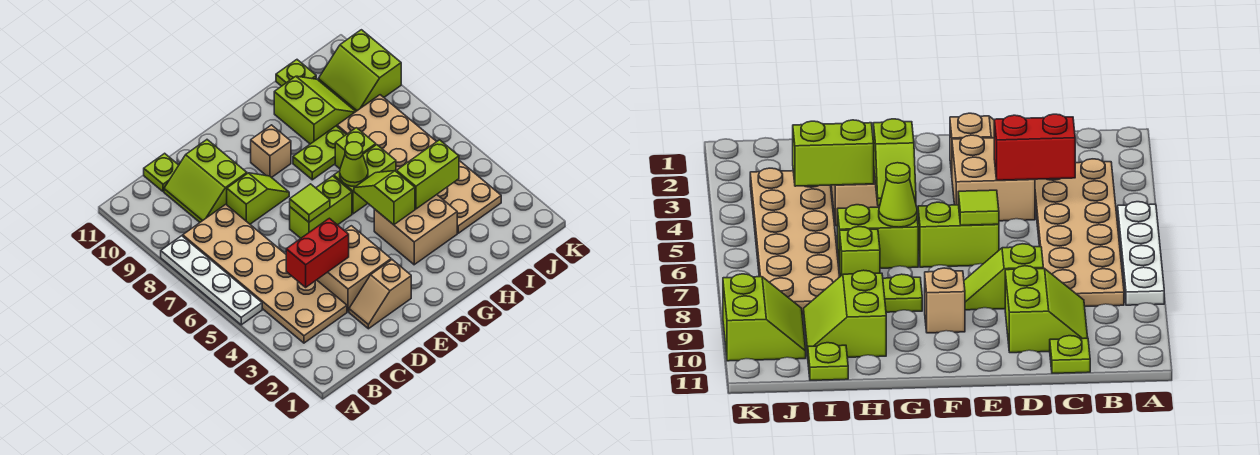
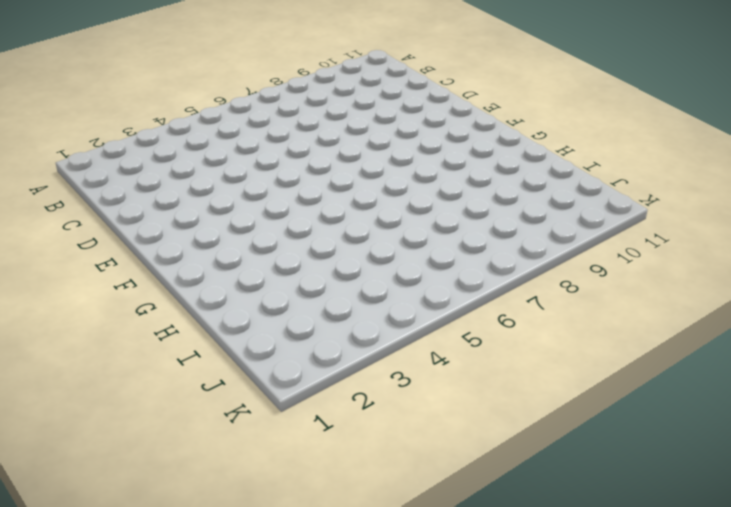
none -> white 1x4 plate [161,236,262,325]
none -> tan 2x6 plate [183,204,347,343]
none -> lime 2x2 slope [164,140,247,222]

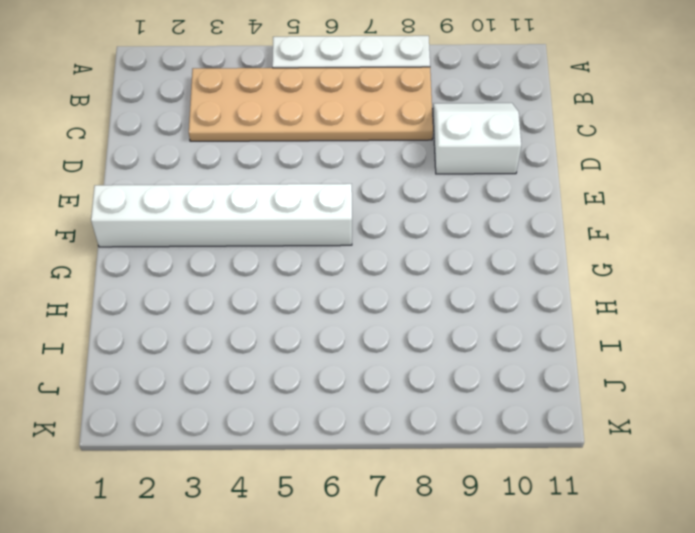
white 2x2 slope [433,103,521,174] -> lime 2x2 slope [164,140,247,222]
white 1x6 brick [91,184,352,247] -> lime 1x2 brick [290,176,352,238]
none -> lime 1x1 plate [144,153,179,192]
none -> tan 1x2 slope [349,260,411,329]
none -> tan 2x2 brick [317,226,391,312]

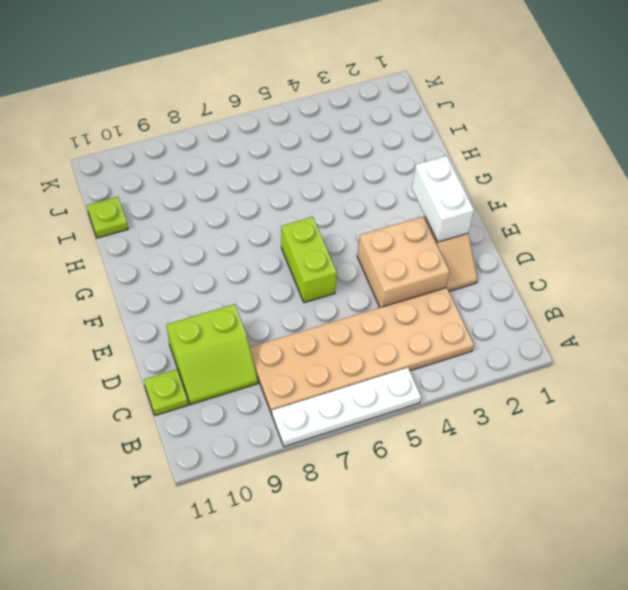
white 1x2 brick [412,156,474,242] -> none
none -> lime 1x2 slope [227,173,289,224]
none -> tan 1x1 brick [251,125,291,177]
none -> tan 2x2 brick [374,195,457,265]

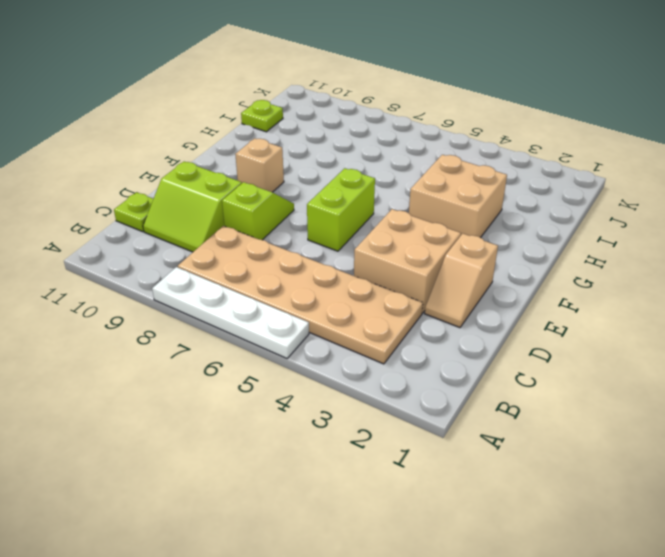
none -> lime 1x2 brick [334,145,396,214]
none -> lime 1x2 plate [293,126,346,180]
none -> lime 1x1 brick [335,128,376,169]

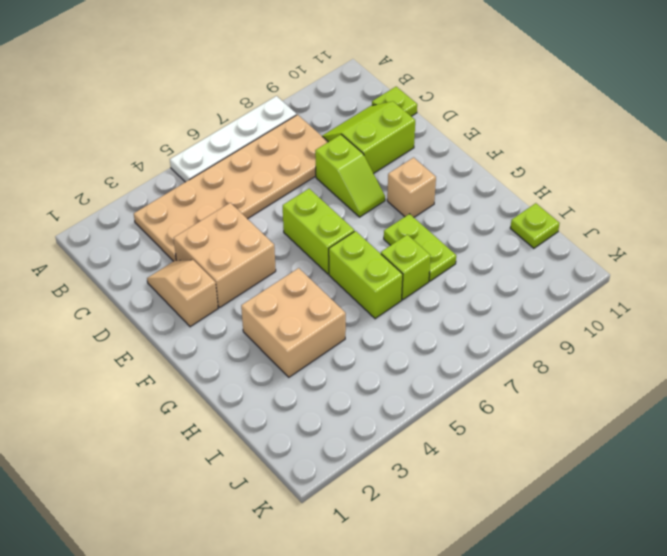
none -> lime 2x2 slope [274,76,356,144]
none -> tan 2x6 plate [337,95,501,233]
none -> lime 2x2 slope [318,30,401,111]

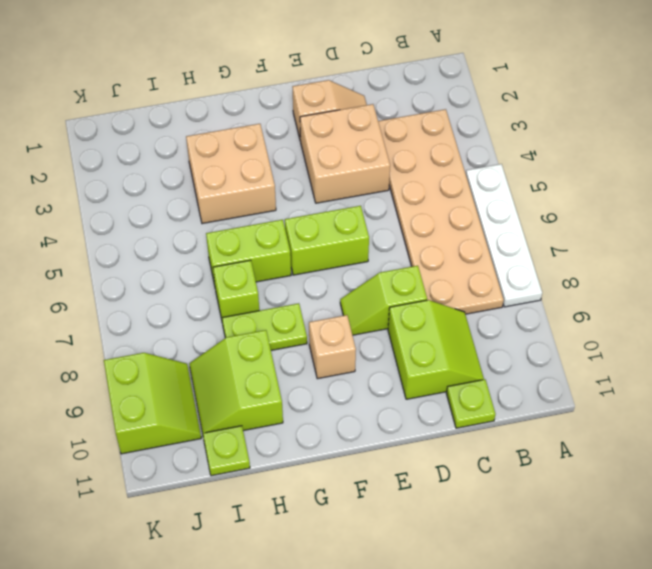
none -> tan 2x6 plate [337,95,501,233]
none -> red 1x2 brick [286,218,349,287]
none -> lime 1x1 tile [290,184,330,222]

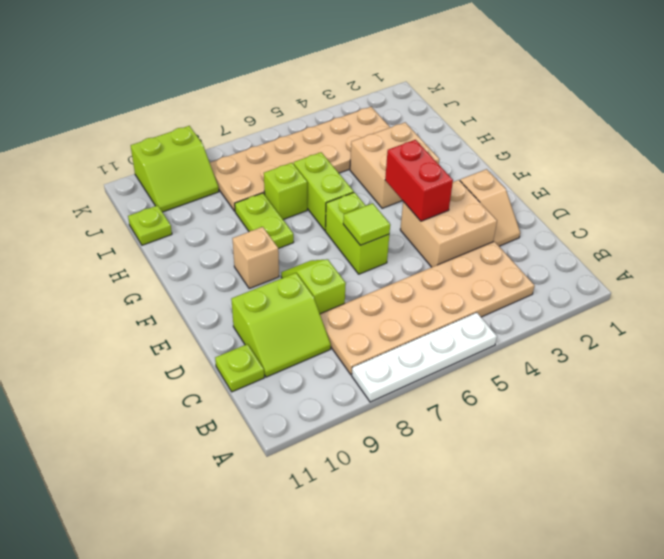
red 1x2 brick [385,140,453,221] -> red 1x2 brick moved to [286,218,349,287]
none -> lime 2x2 slope [274,76,356,144]
none -> lime 1x2 slope [354,171,415,225]
none -> lime 1x1 cone [340,142,368,186]

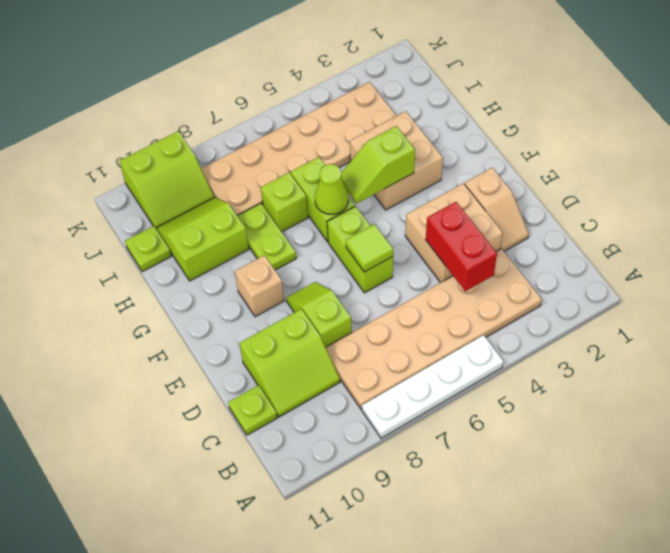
none -> lime 1x2 brick [397,140,459,209]

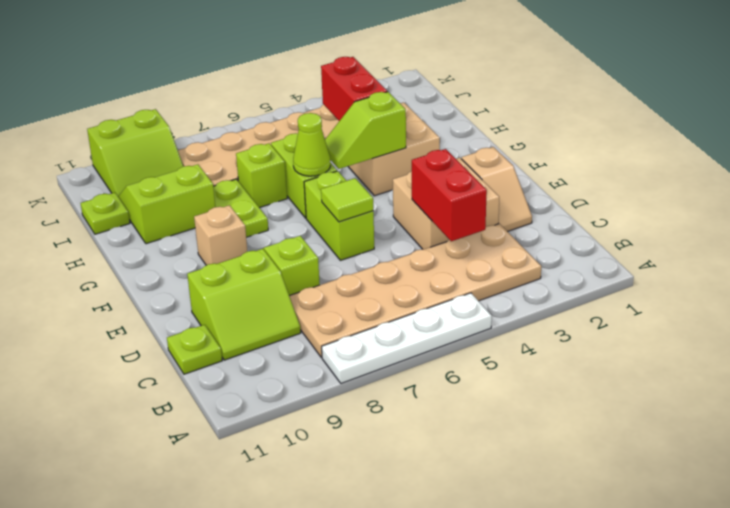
red 1x2 brick [321,57,387,121] -> lime 1x2 brick [397,140,459,209]

